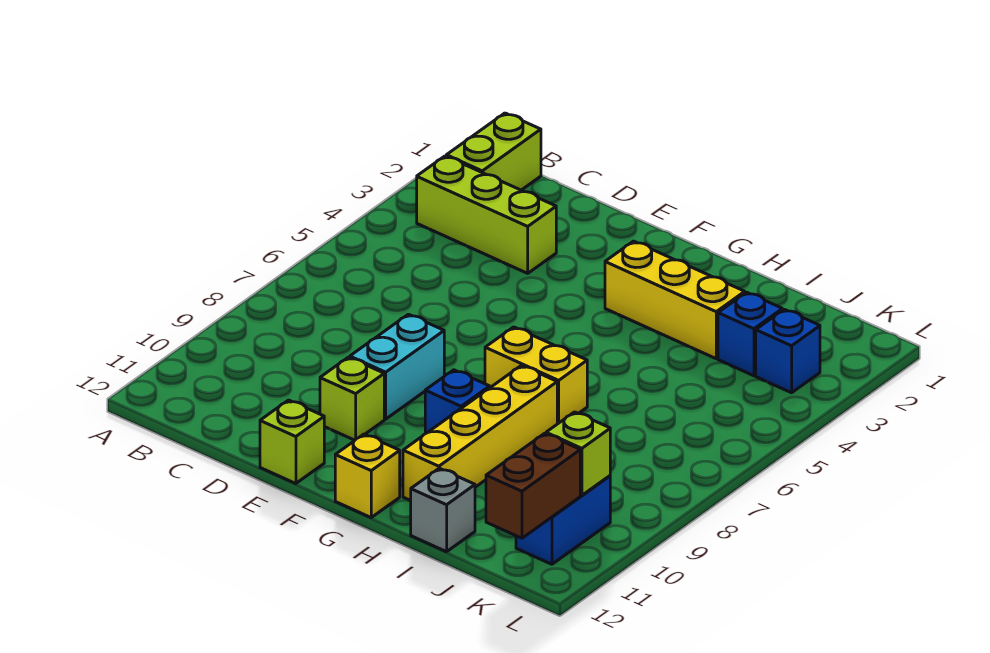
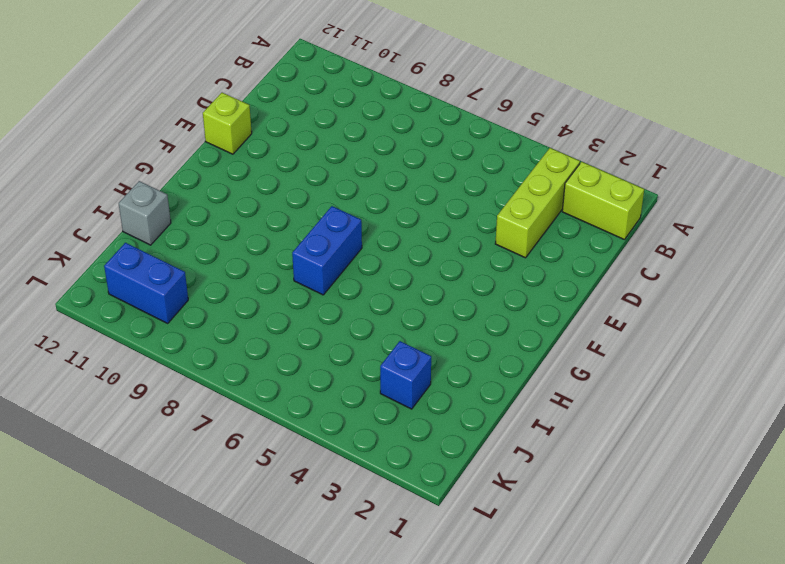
blue 1x2 brick [292,206,362,295] -> yellow 1x2 brick [485,327,587,424]
none -> cyan 1x2 brick [350,314,444,419]
none -> lime 1x1 brick [320,357,384,440]
none -> yellow 1x3 brick [605,241,745,358]

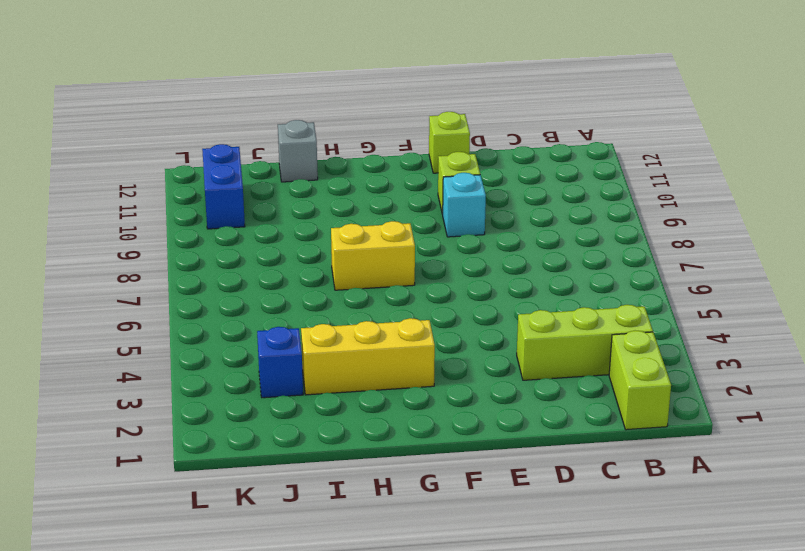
cyan 1x1 brick [443,173,486,237] -> cyan 1x2 brick [350,314,444,419]
none -> blue 1x1 brick [425,370,490,434]
none -> yellow 1x1 brick [335,434,400,517]
none -> yellow 1x4 brick [403,366,557,501]

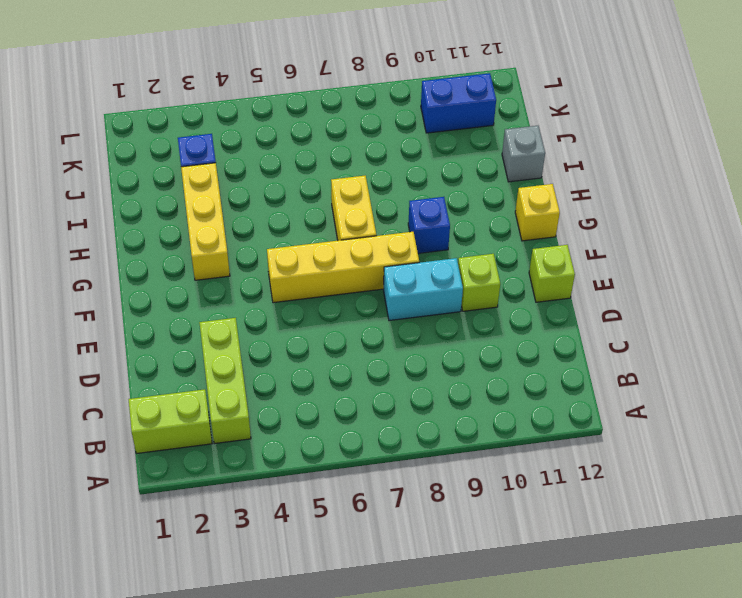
yellow 1x4 brick [267,232,419,303] -> yellow 1x4 brick moved to [403,366,557,501]
none -> blue 1x1 brick [756,309,820,393]
none -> lime 1x1 brick [546,412,610,495]
none -> brown 1x2 brick [486,433,580,538]

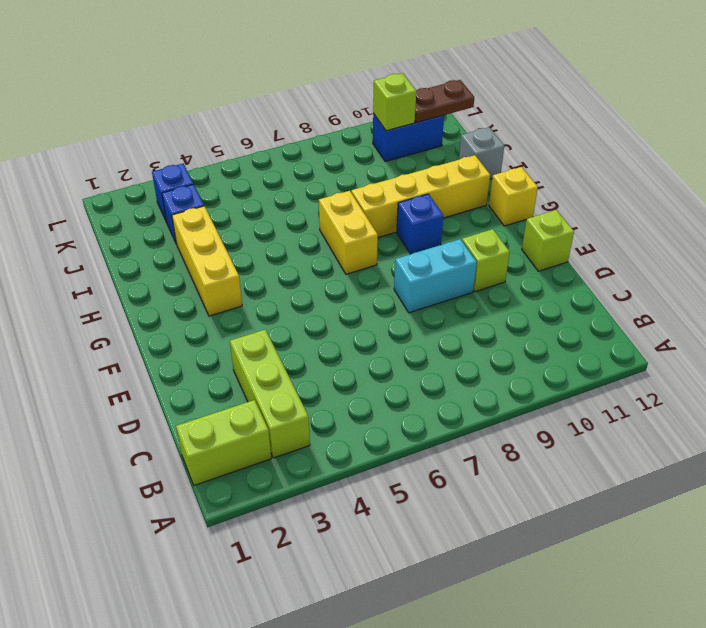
brown 1x2 plate [415,80,474,123] -> brown 1x2 brick [486,433,580,538]

